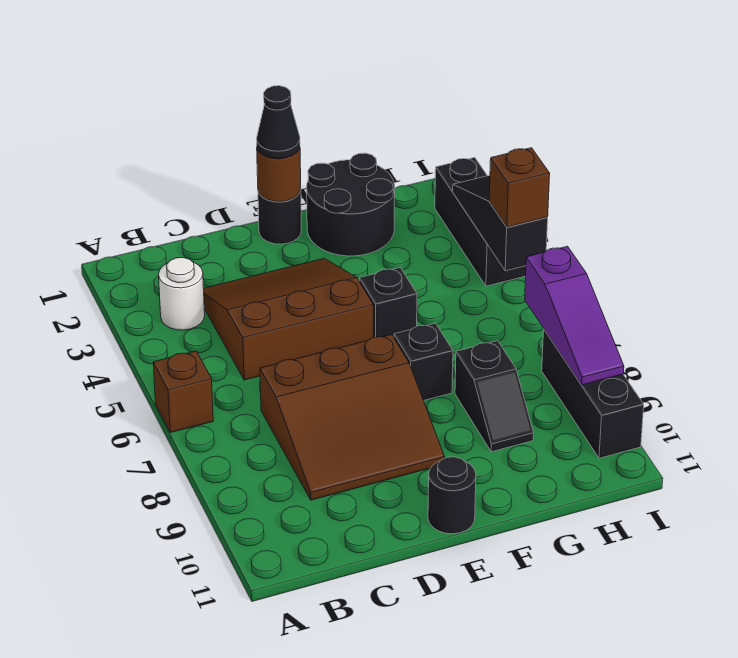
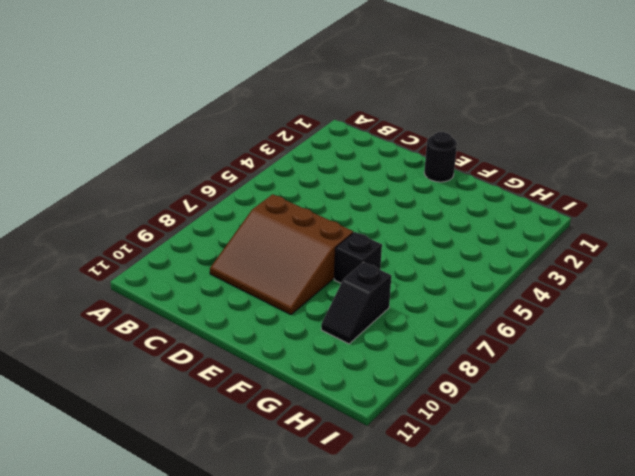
none -> brown 1x1 brick [153,351,213,433]
none -> white 1x1 round brick [159,257,205,330]
none -> brown 3x3 slope [204,258,373,380]

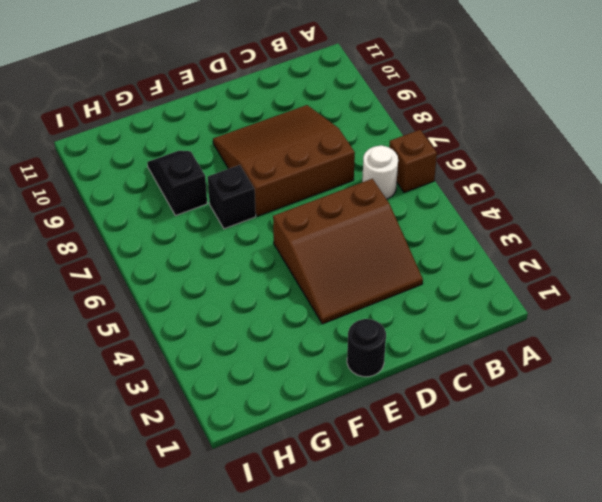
white 1x1 round brick [362,145,398,199] -> white 1x1 round brick moved to [159,257,205,330]
none -> black 1x1 round brick [428,457,476,534]
none -> black 2x2 round brick [307,153,395,256]
none -> black 1x1 brick [359,268,417,337]

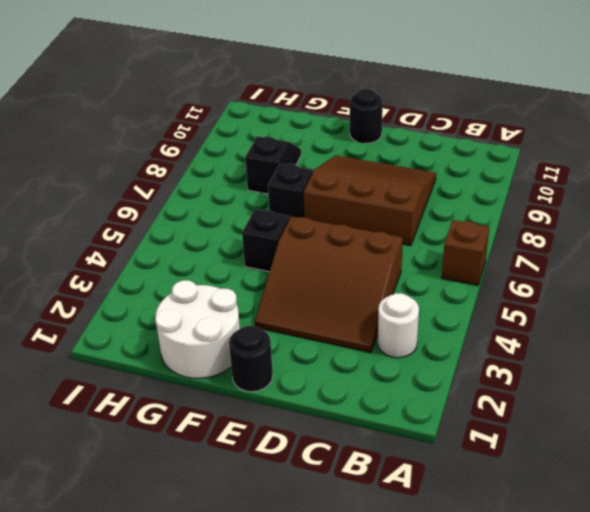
white 2x2 round brick [155,280,240,379] -> black 2x2 round brick [307,153,395,256]
none -> black 1x3 brick [435,157,526,286]
none -> black 1x3 brick [542,330,644,458]
none -> brown 1x1 round brick [257,148,301,202]

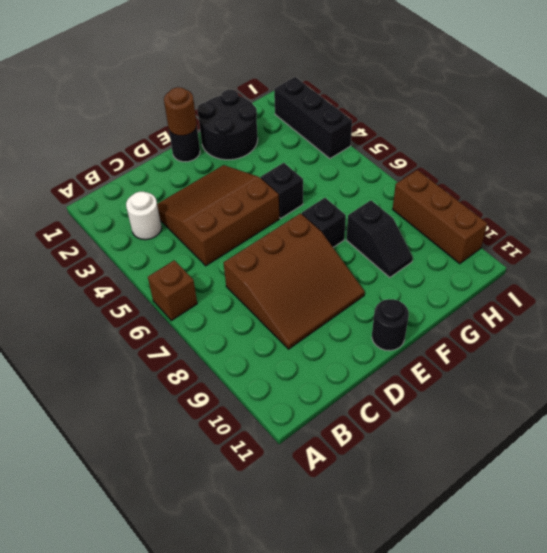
brown 1x3 brick [393,170,487,264] -> black 1x3 brick [542,330,644,458]
none -> black 1x3 slope [453,175,548,271]
none -> purple 1x3 slope [525,246,624,385]
none -> black 1x1 cone [257,86,300,159]

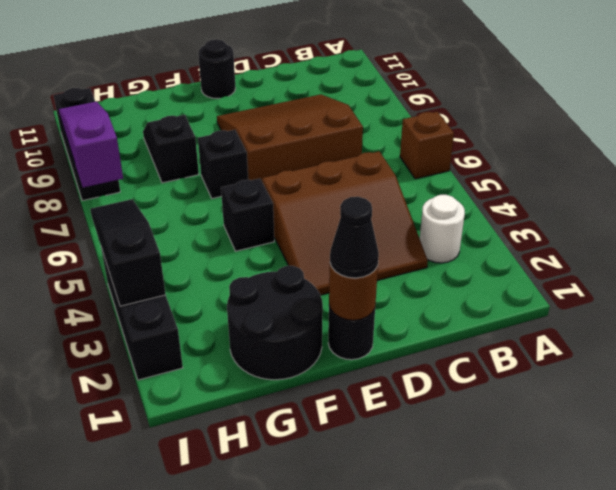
black 1x3 slope [90,199,166,306] -> black 1x3 slope turned to [453,175,548,271]
none -> brown 1x1 brick [489,148,550,227]

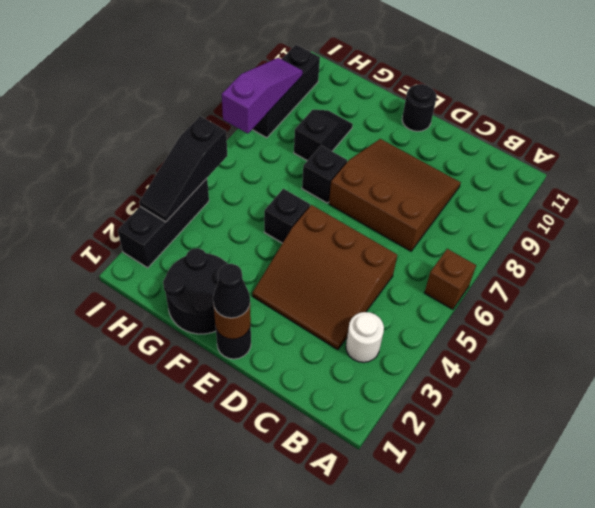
none -> brown 1x1 brick [489,148,550,227]

